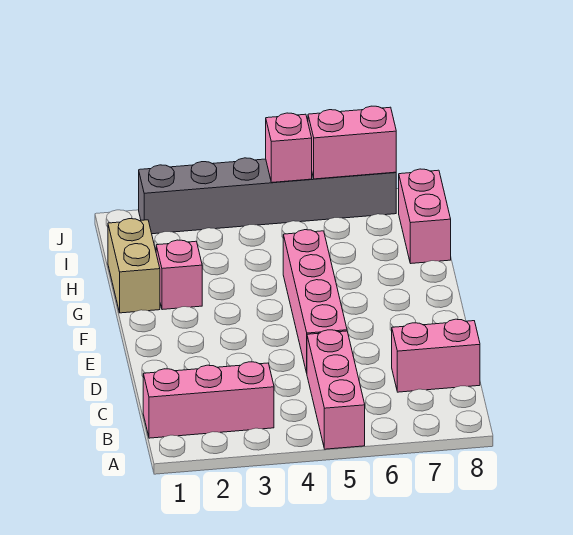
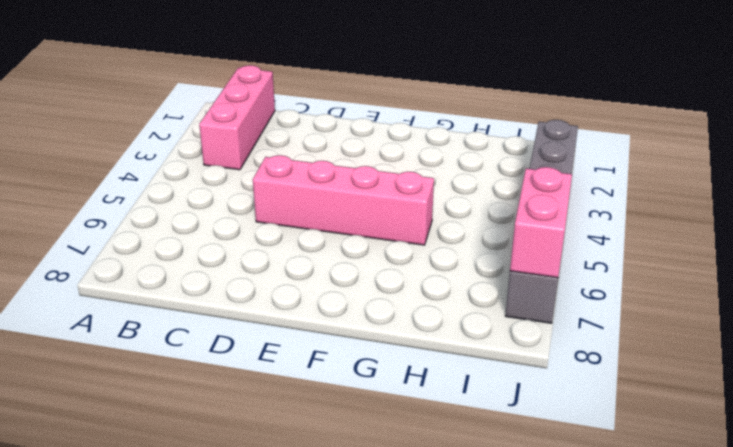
none -> pink 1x3 brick [307,330,365,449]
none -> pink 1x2 brick [392,319,480,392]

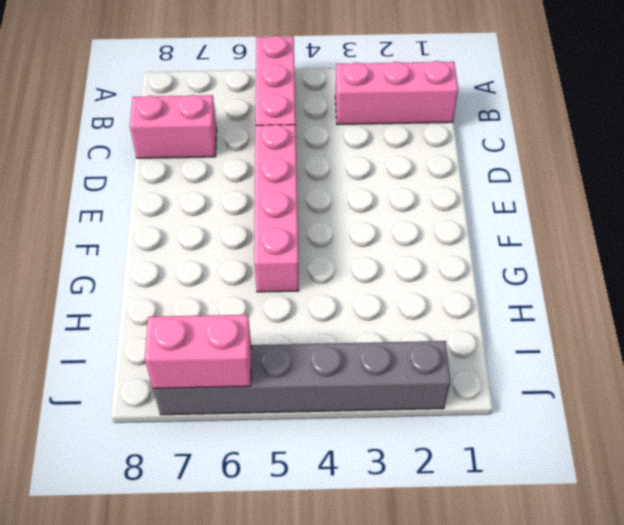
none -> tan 1x2 brick [108,219,160,313]
none -> pink 1x1 brick [156,240,202,310]

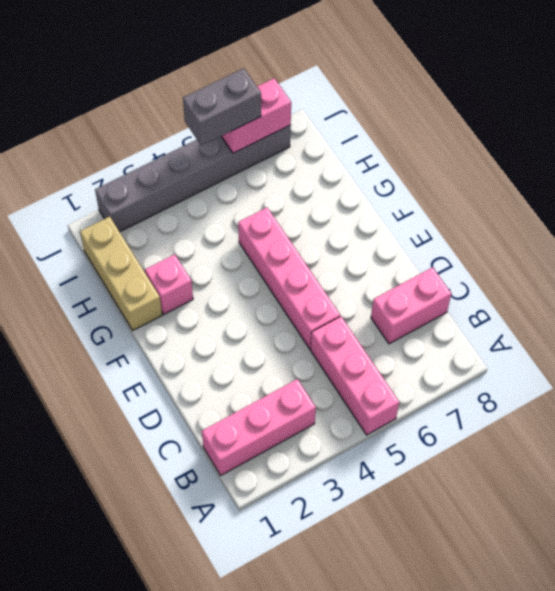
tan 1x3 brick [80,216,162,330] -> tan 1x2 brick [108,219,160,313]
grey 1x2 brick [183,68,261,146] -> none
none -> pink 1x2 brick [399,169,451,263]
none -> pink 1x1 brick [266,113,312,182]

